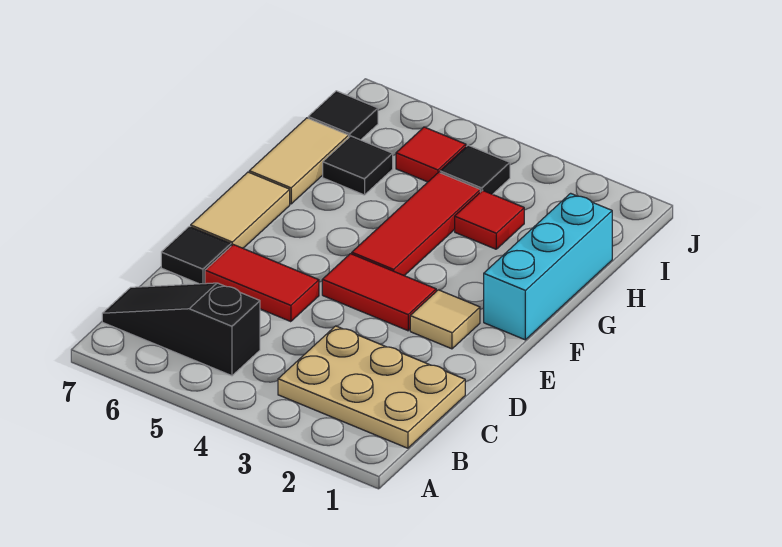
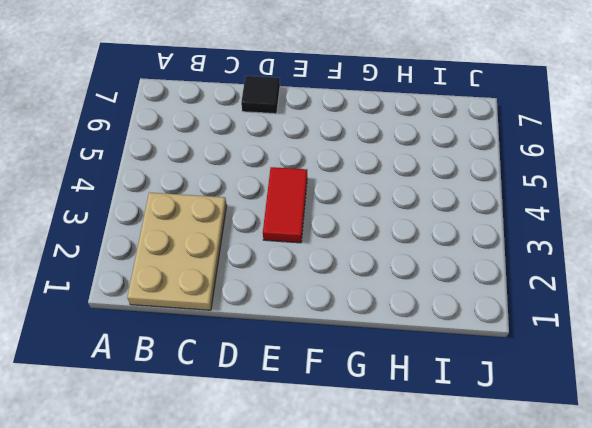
none -> black 1x3 slope [102,283,260,376]
none -> red 1x2 tile [205,245,319,322]
none -> tan 1x1 tile [410,290,480,349]

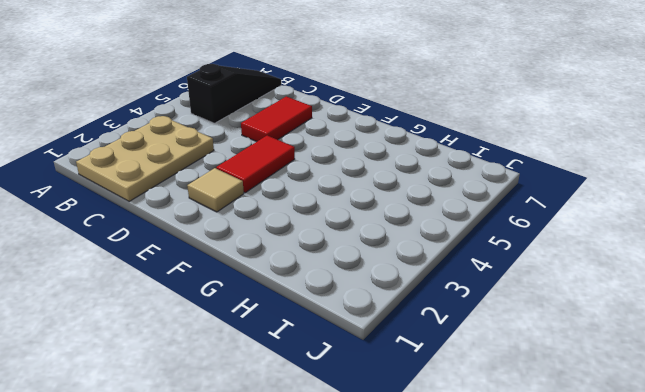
none -> black 1x1 tile [161,226,231,284]
none -> tan 1x2 tile [191,172,290,248]
none -> cyan 1x3 brick [484,193,612,340]

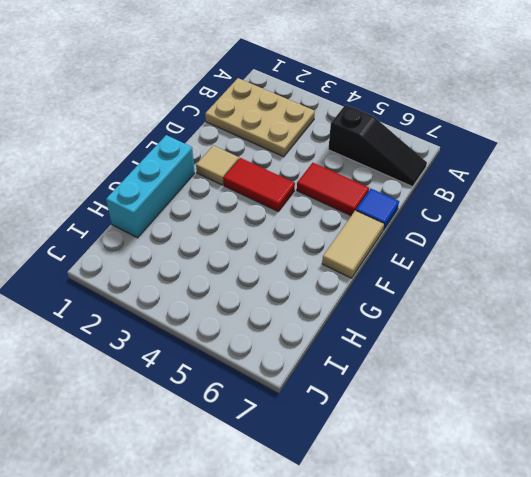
blue 1x1 tile [356,189,399,230] -> black 1x1 tile [161,226,231,284]
none -> red 1x3 tile [352,172,480,276]
none -> tan 1x2 tile [249,118,349,204]
none -> red 1x1 tile [455,190,524,249]

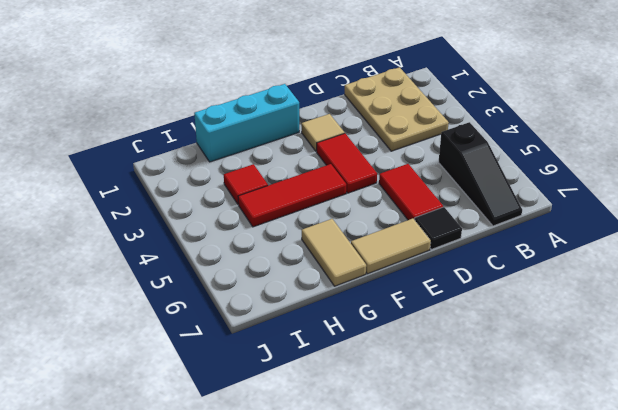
tan 1x2 tile [302,219,366,286] -> tan 1x2 tile turned to [249,118,349,204]
none -> black 1x1 tile [323,136,393,195]
none -> black 1x1 tile [440,145,510,194]
none -> red 1x1 tile [396,127,466,182]

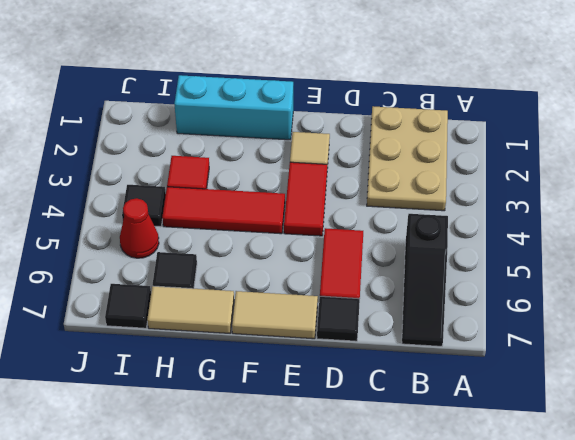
red 1x1 cone [120,198,159,258] -> red 1x1 tile [396,127,466,182]

